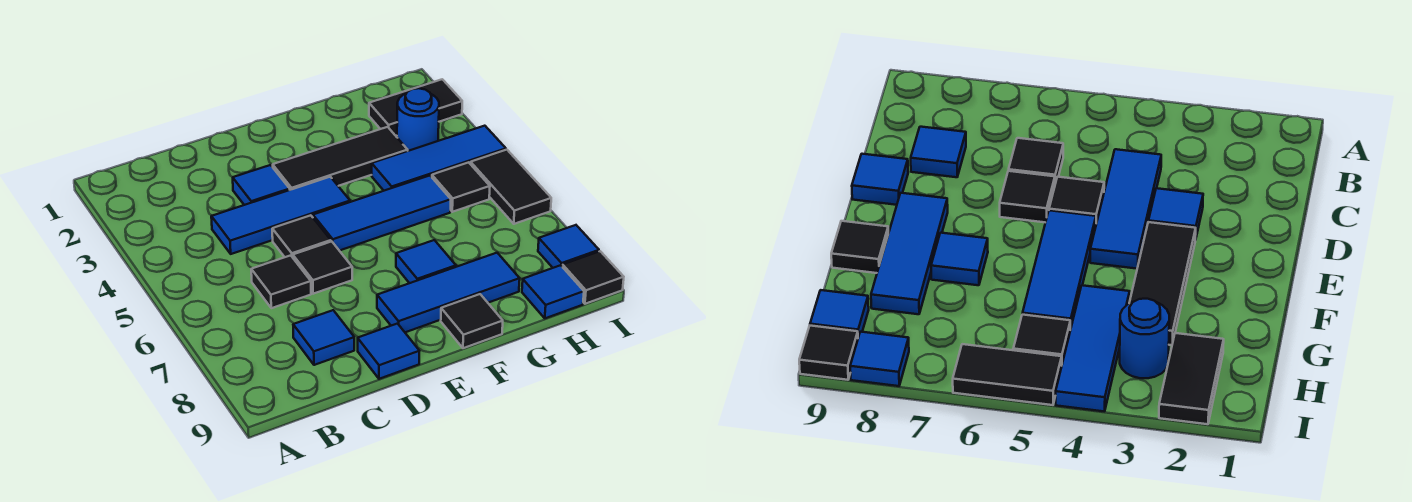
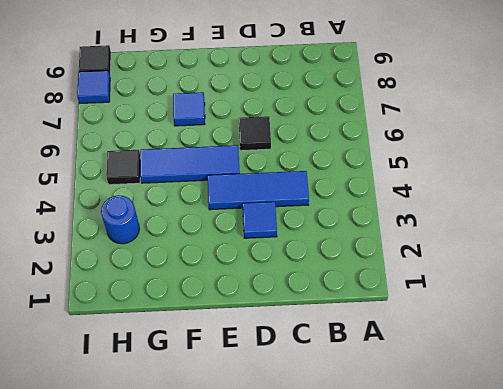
none -> black 1x1 tile [251,255,311,308]
none -> blue 1x1 tile [293,310,354,365]
none -> black 1x1 tile [272,215,331,257]

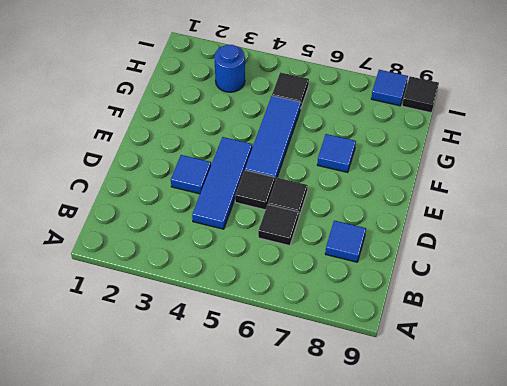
none -> blue 1x1 tile [358,324,419,379]
none -> black 1x3 tile [273,127,408,190]
none -> blue 1x3 tile [377,253,520,332]

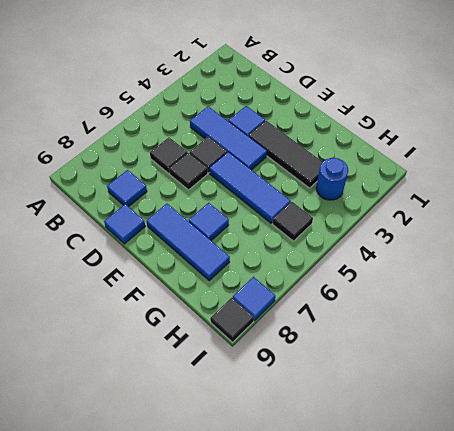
none -> black 1x1 tile [441,294,503,348]
none -> blue 1x3 tile [372,126,506,191]
none -> black 1x2 tile [369,79,462,136]

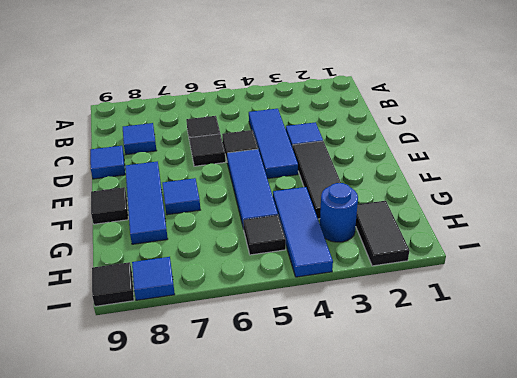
none -> blue 1x1 tile [522,265,584,318]
none -> black 1x2 tile [471,150,551,224]

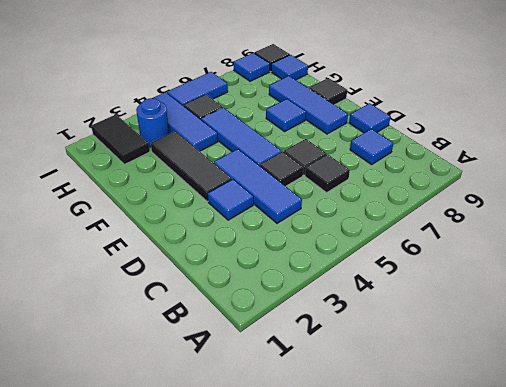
blue 1x2 tile [167,72,228,106] -> black 1x2 tile [471,150,551,224]

